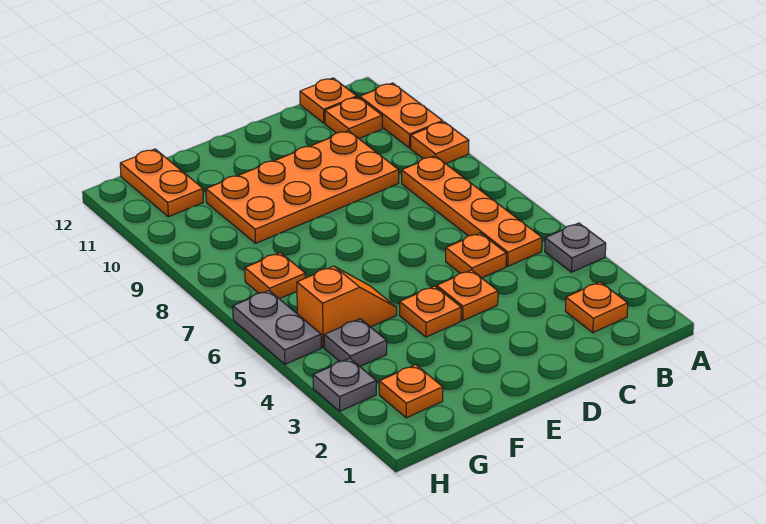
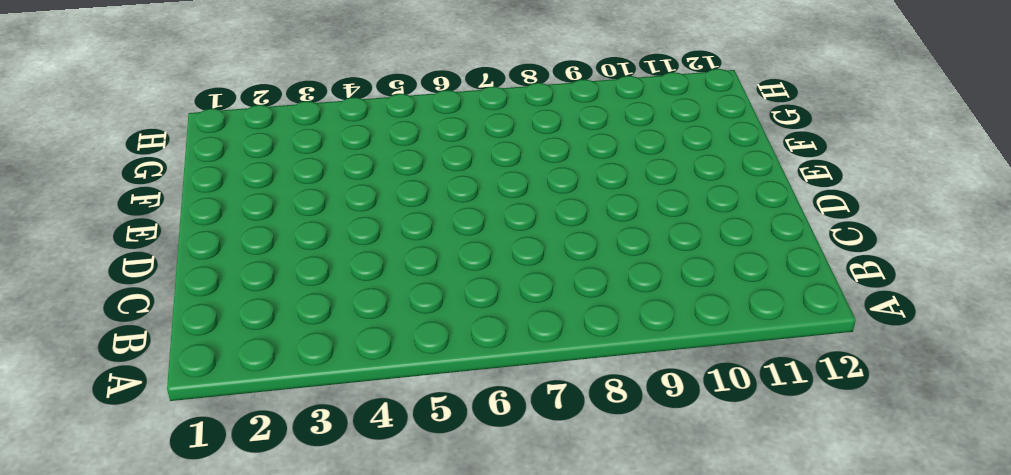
none -> grey 1x1 plate [545,223,606,272]
none -> orange 1x1 plate [411,122,469,164]
none -> orange 1x2 plate [360,83,443,148]

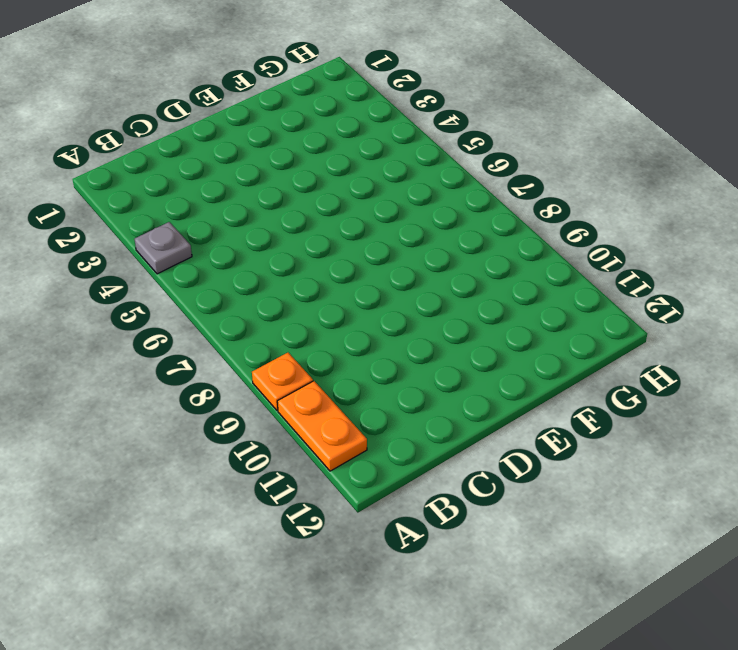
none -> orange 1x1 plate [565,282,628,333]
none -> orange 1x4 plate [402,156,542,266]
none -> orange 1x1 plate [325,97,382,138]

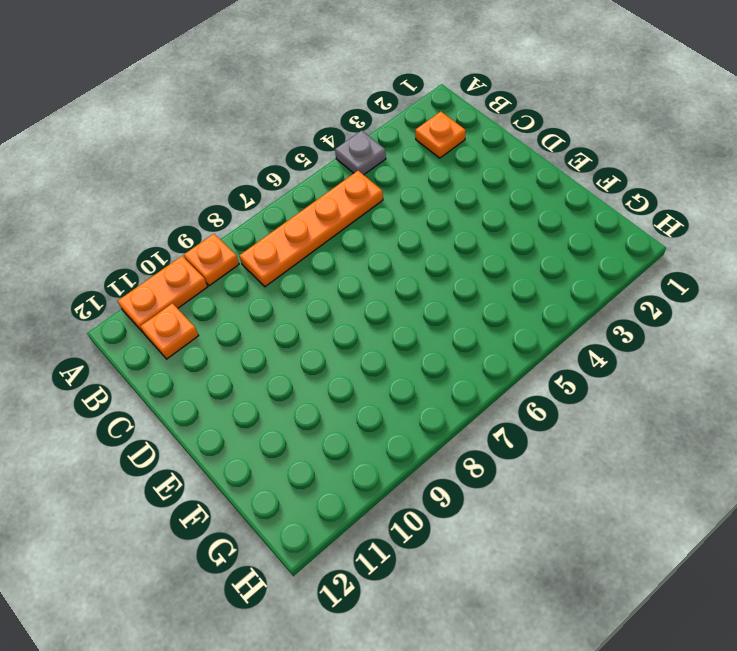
none -> orange 1x1 plate [300,78,357,123]
none -> orange 1x1 plate [446,233,506,278]
none -> orange 2x4 plate [206,131,399,243]

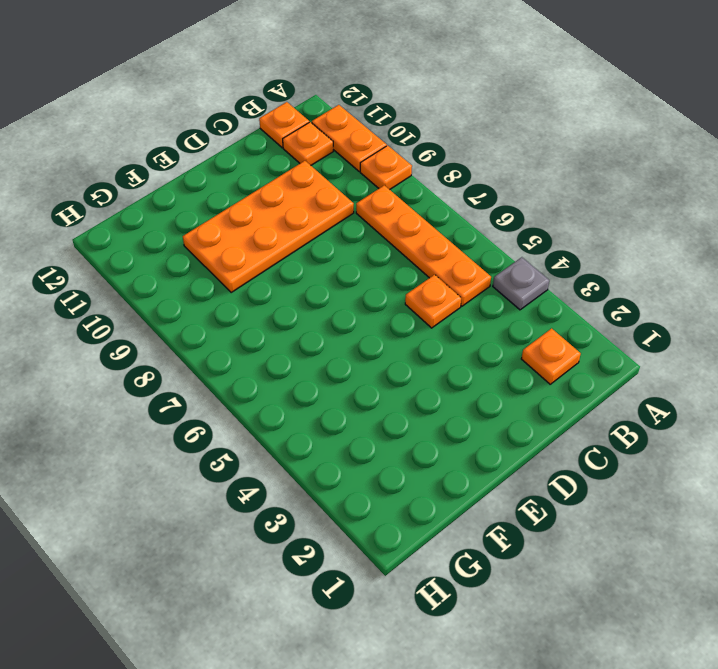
none -> orange 1x1 plate [437,270,498,320]
none -> orange 1x1 plate [400,286,461,337]
none -> orange 1x2 slope [297,266,397,347]

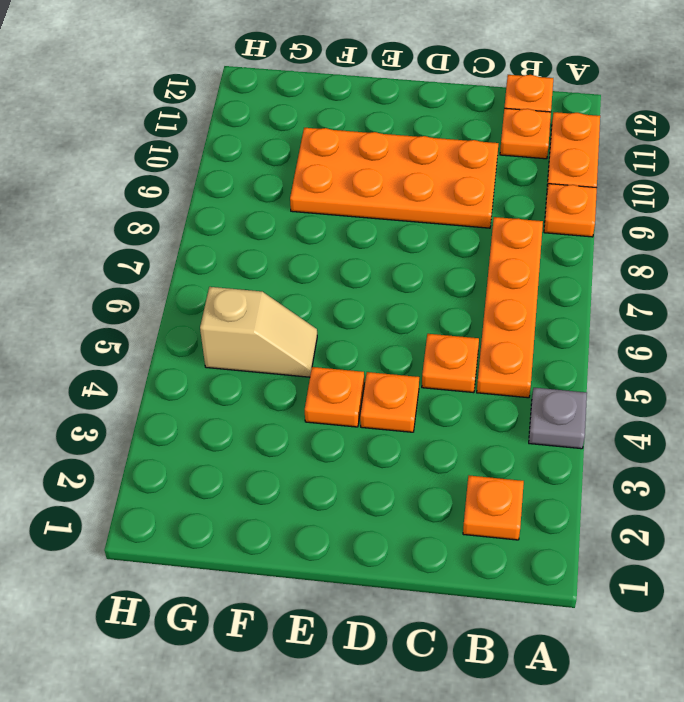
tan 1x2 slope [200,287,317,377] -> orange 1x2 slope [297,266,397,347]
none -> orange 1x1 plate [379,365,443,418]
none -> grey 1x1 plate [324,319,387,366]
none -> orange 1x1 plate [245,253,305,299]

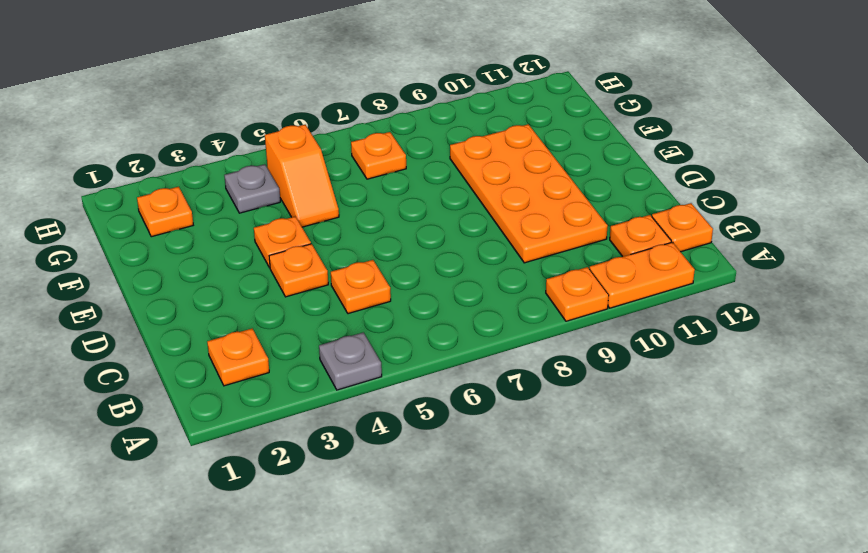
none -> orange 1x4 plate [402,156,542,266]
none -> orange 1x2 plate [120,149,203,217]
none -> grey 1x1 plate [313,358,376,411]

